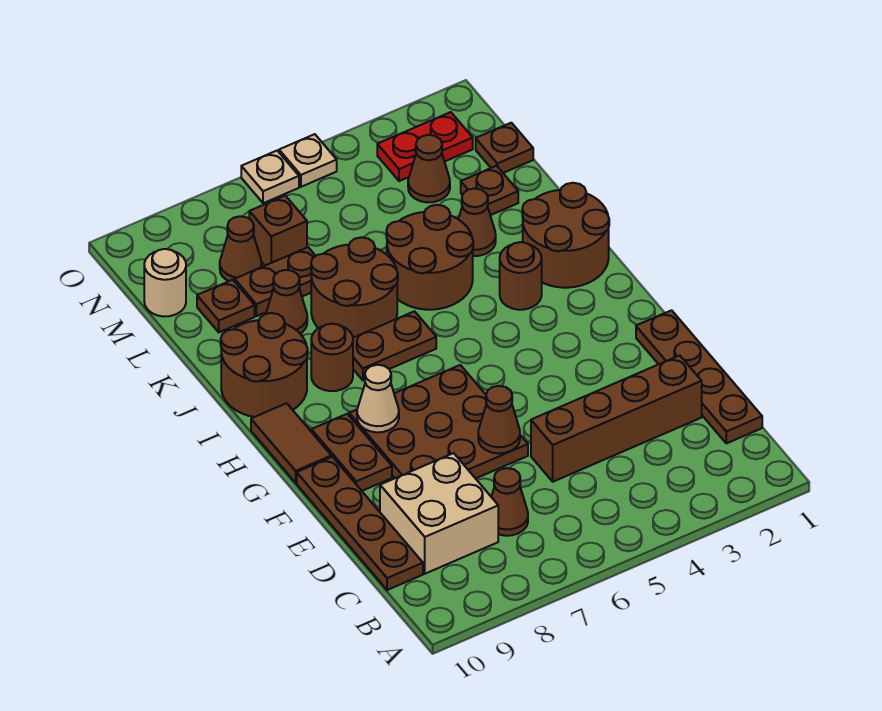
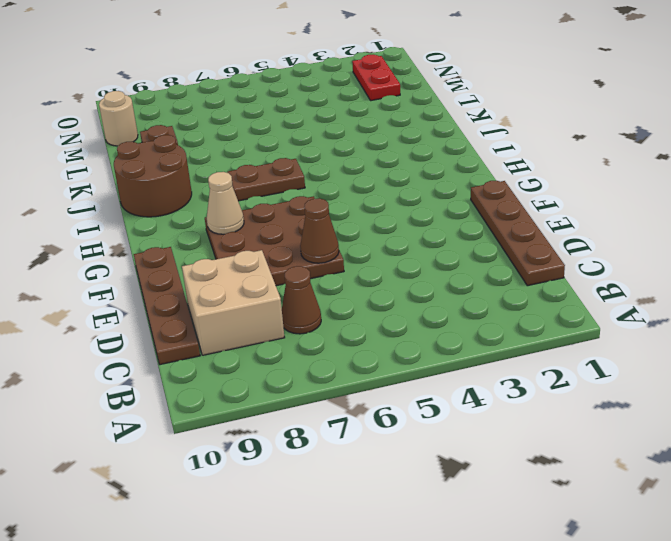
red 1x2 plate [352,55,400,101] -> red 1x2 plate turned to [377,112,473,181]
none -> brown 1x4 brick [531,355,702,482]
none -> brown 1x2 plate [311,414,392,491]
none -> brown 1x2 tile [251,403,331,483]
none -> brown 2x2 round brick [522,183,609,288]

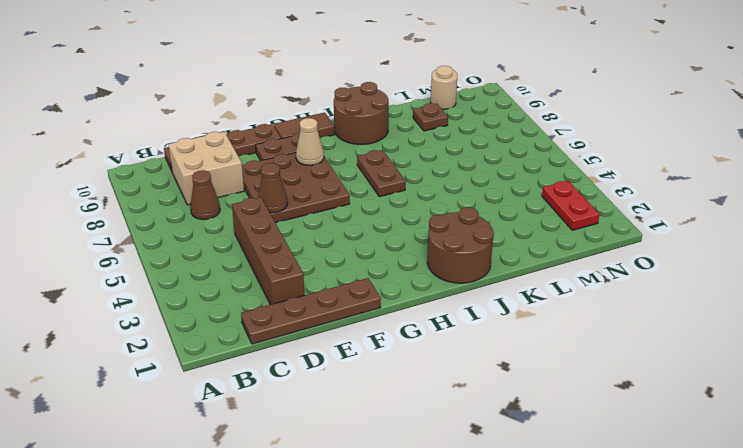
none -> brown 1x1 round brick [500,242,542,310]
none -> brown 1x1 round brick [311,324,353,391]
none -> brown 2x2 round brick [386,205,473,310]
none -> brown 2x2 round brick [311,237,398,338]

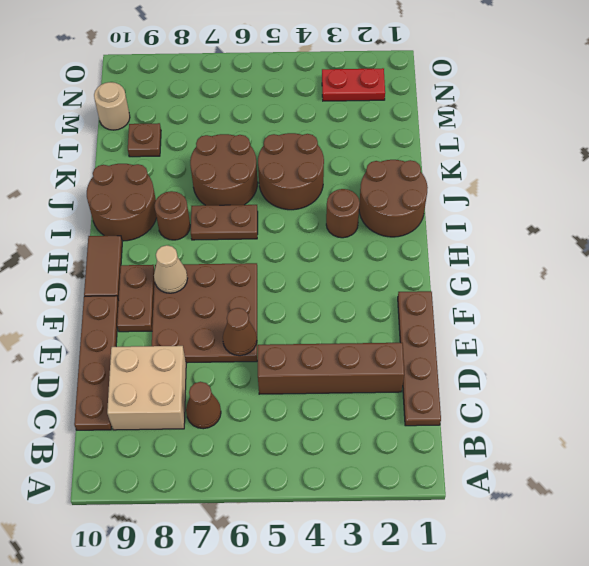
none -> brown 1x1 cone [458,189,496,256]
none -> brown 1x1 cone [266,270,307,334]
none -> brown 1x1 plate [461,166,518,215]
none -> brown 1x2 plate [235,247,315,316]

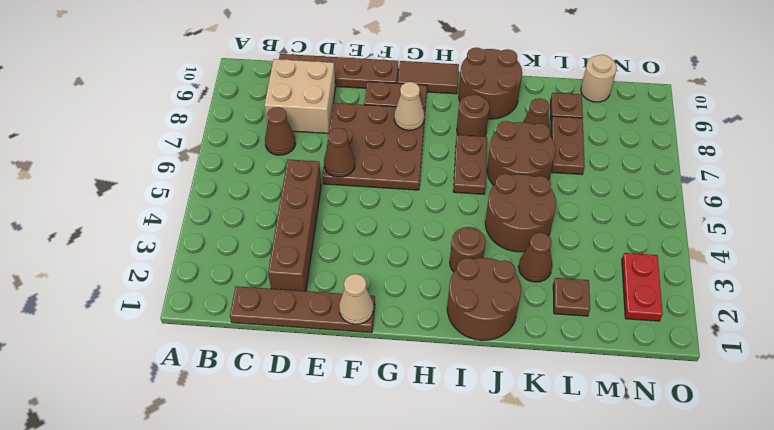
tan 1x1 cone [339,274,373,324] -> none
none -> brown 1x1 plate [476,123,533,173]
none -> brown 1x1 cone [408,135,450,202]
none -> brown 1x1 brick [249,196,307,266]
none -> brown 1x1 cone [220,216,262,281]

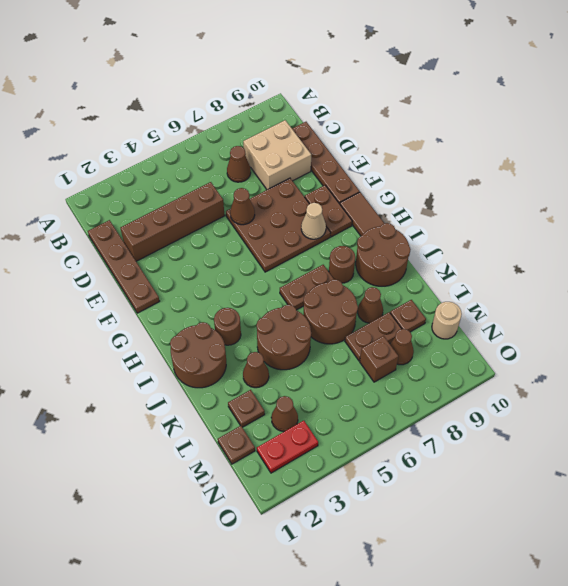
none -> tan 1x1 plate [279,134,337,187]
none -> tan 1x1 plate [241,151,299,203]

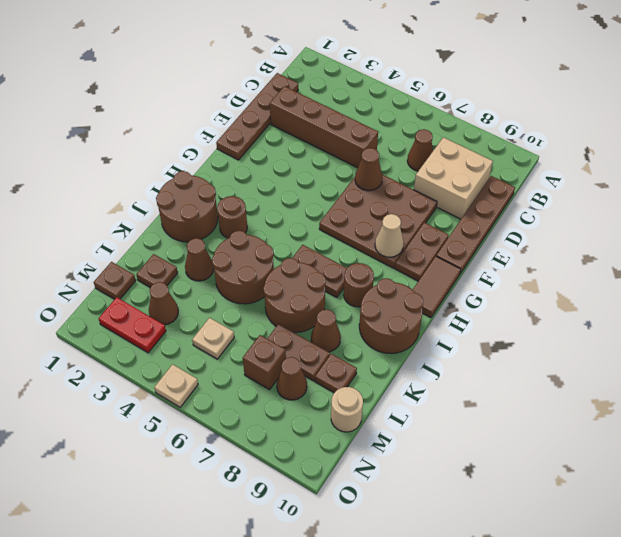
tan 1x1 plate [192,318,234,359] -> tan 1x1 plate moved to [241,151,299,203]

